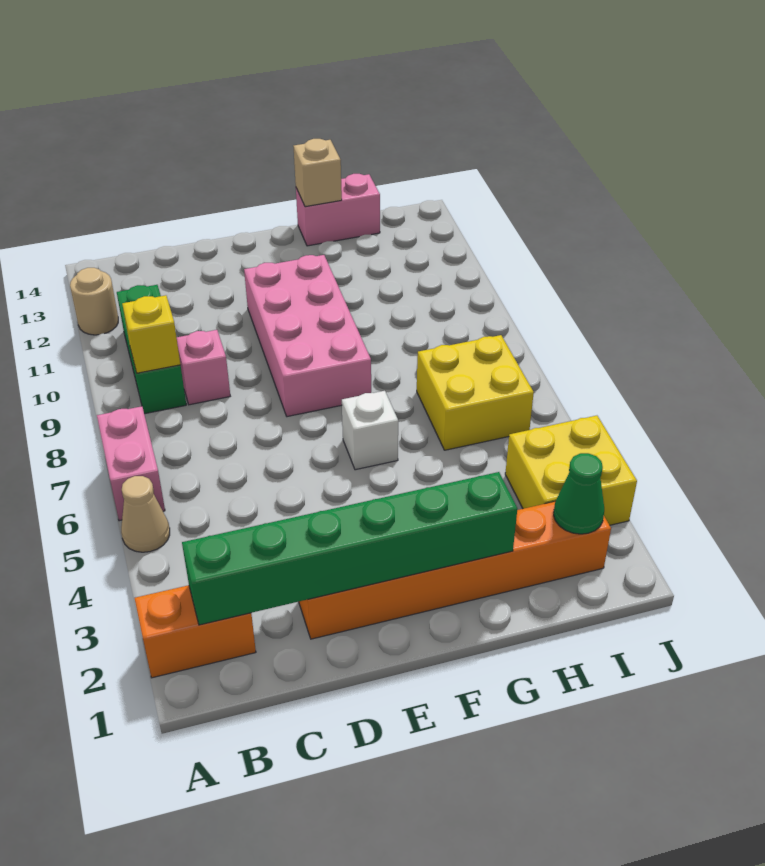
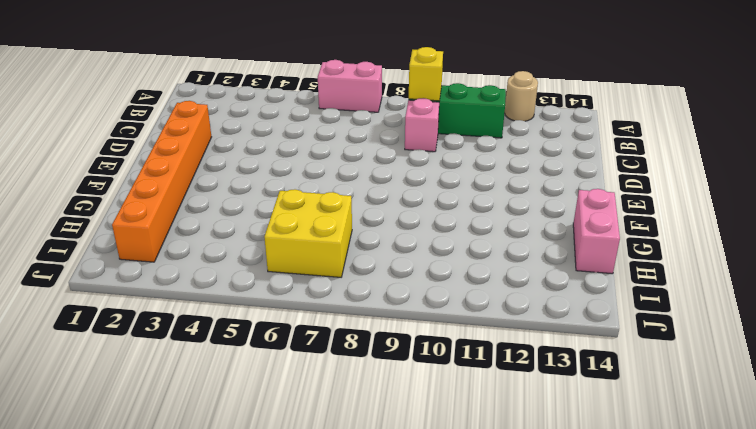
none -> orange 1x2 brick [135,585,256,678]
none -> tan 1x1 cone [121,476,170,552]
none -> pink 2x4 brick [244,255,371,417]

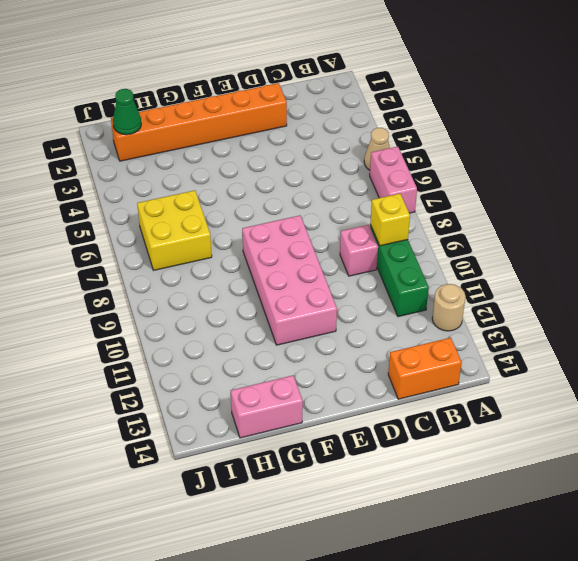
orange 1x2 brick [388,338,462,399] -> orange 1x2 brick moved to [135,585,256,678]
none -> white 1x1 brick [342,391,398,470]
none -> yellow 2x2 brick [505,416,637,525]
none -> green 1x6 brick [182,472,517,625]

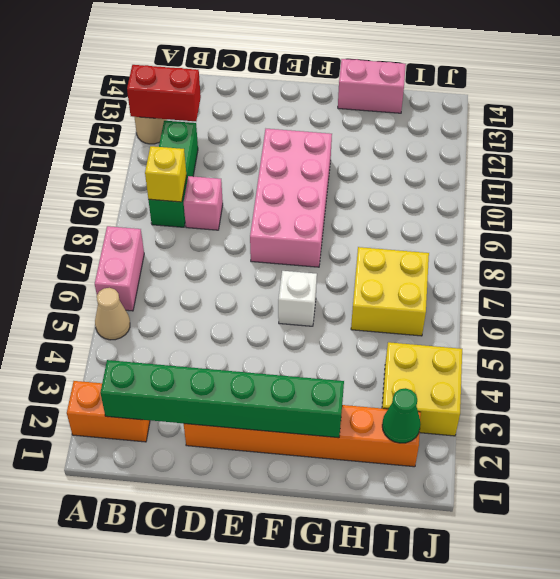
red 1x2 brick [127,65,201,121] -> none
none -> tan 1x1 brick [293,139,342,207]

